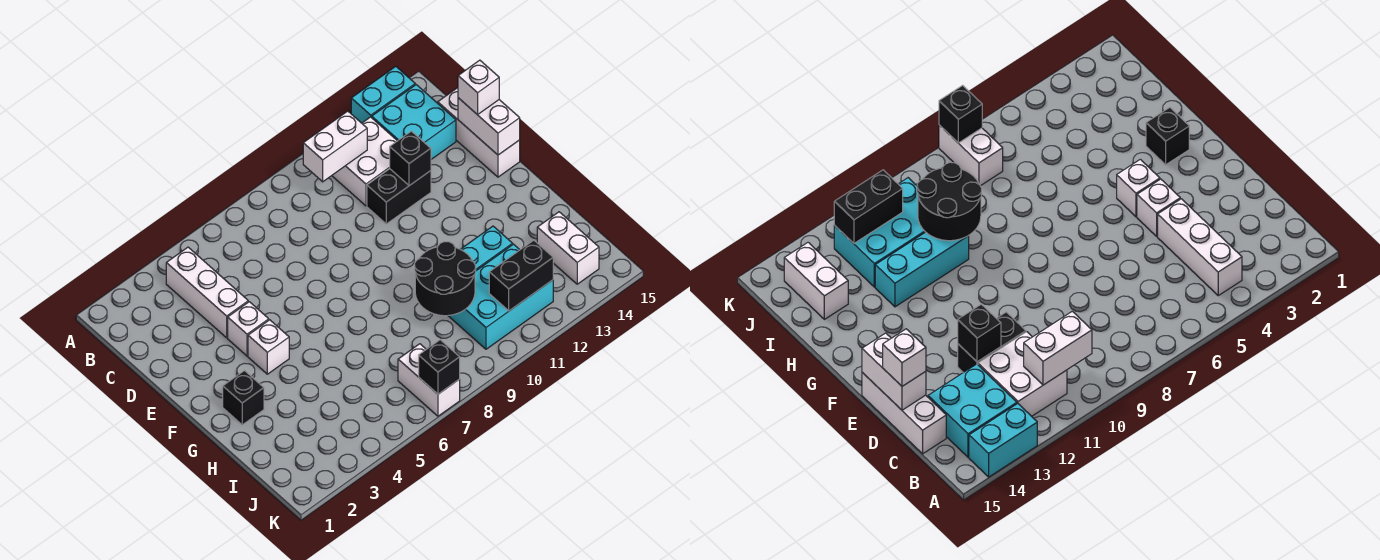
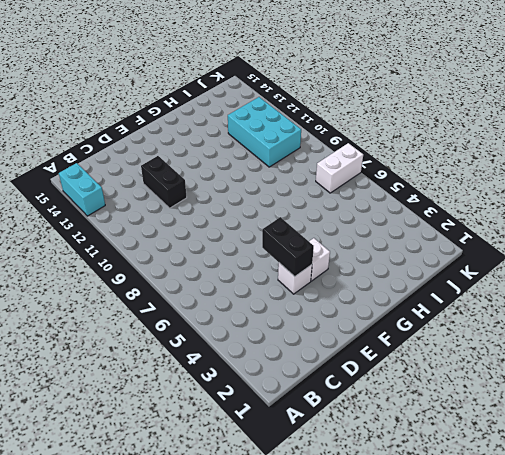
black 1x2 brick [262,217,314,277] -> black 1x2 brick moved to [489,240,553,311]
none -> white 1x3 brick [166,247,248,338]
none -> white 2x2 brick [332,117,397,206]
none -> cyan 2x2 brick [372,85,456,159]

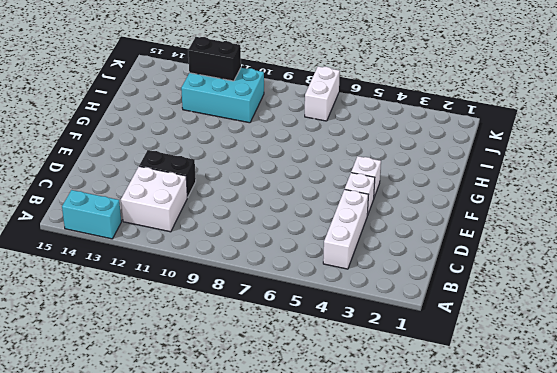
none -> cyan 2x2 brick [372,85,456,159]
none -> white 1x3 brick [438,88,520,177]
none -> black 1x1 brick [223,371,264,425]

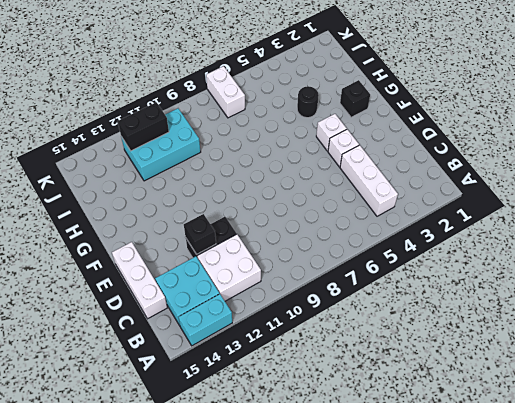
black 1x1 round brick [297,86,319,118] -> none
none -> cyan 1x3 brick [461,226,513,270]
none -> white 1x2 brick [537,212,599,284]
none -> white 1x2 brick [303,111,367,182]

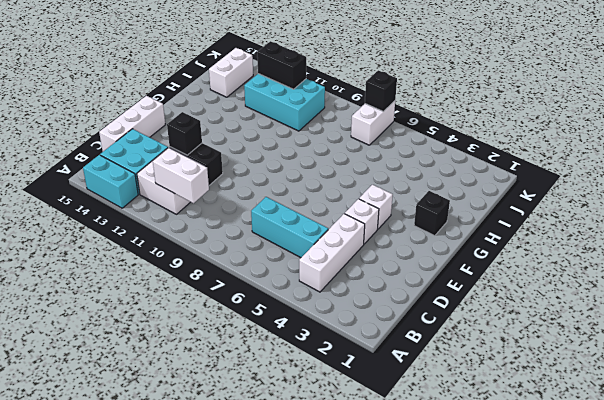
cyan 1x3 brick [251,197,328,258] -> cyan 1x3 brick moved to [461,226,513,270]
none -> white 1x2 brick [458,98,520,155]
none -> black 2x2 round brick [415,242,476,316]
none -> white 1x1 brick [458,60,499,115]

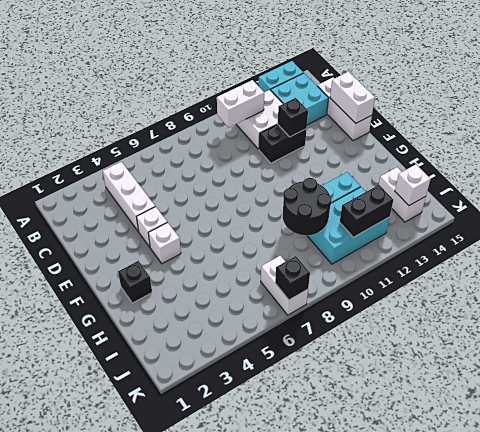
white 1x1 brick [395,165,430,205] -> white 1x1 brick moved to [458,60,499,115]

